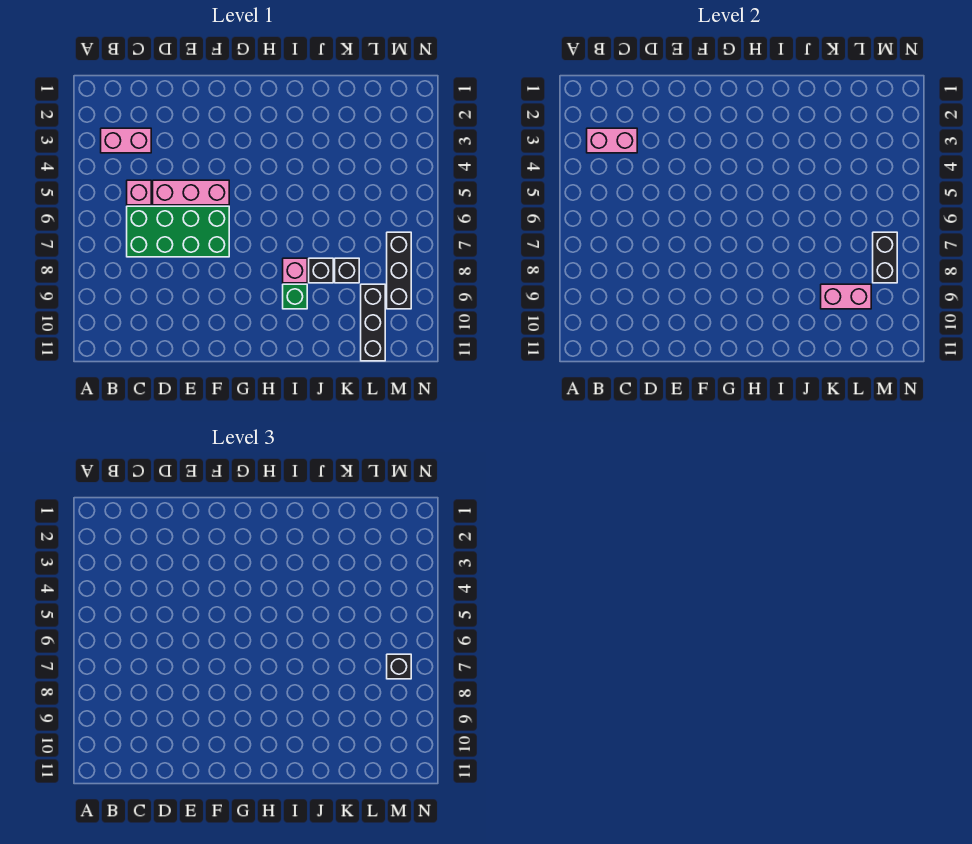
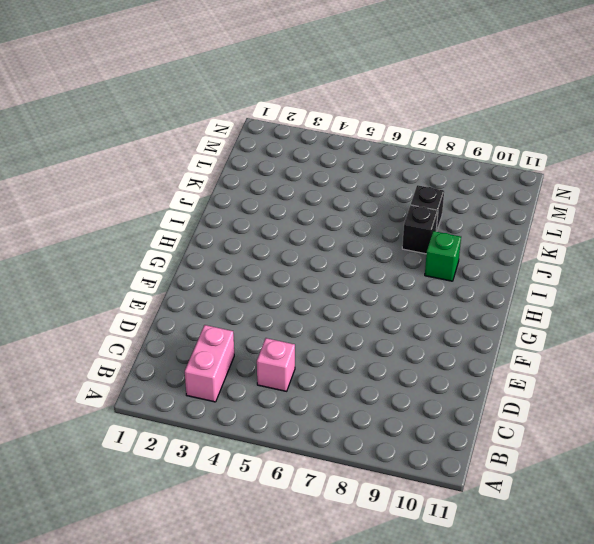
none -> green 2x4 brick [127,206,229,257]
none -> pink 1x3 brick [153,180,229,205]
none -> pink 1x1 brick [283,258,307,283]

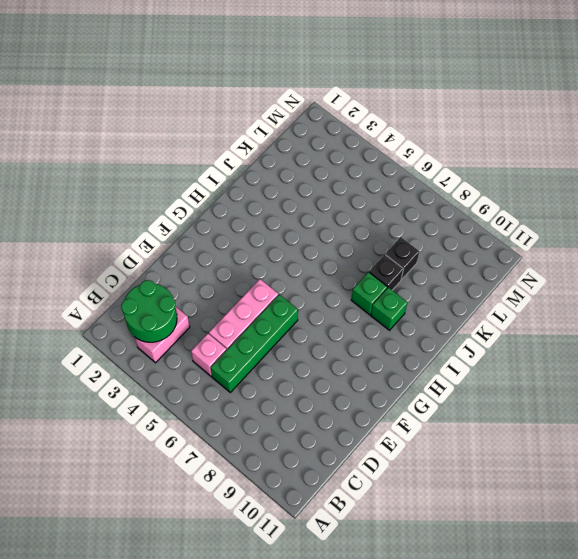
green 2x2 round brick [121,280,177,342] -> pink 1x2 brick [587,128,637,153]
green 1x4 brick [211,294,298,392] -> green 2x4 brick [127,206,229,257]
green 1x1 brick [351,272,387,315] -> pink 1x1 brick [283,258,307,283]
none -> black 1x3 brick [361,284,385,361]
none -> black 1x3 brick [387,232,411,309]
none -> pink 1x2 brick [821,284,871,309]

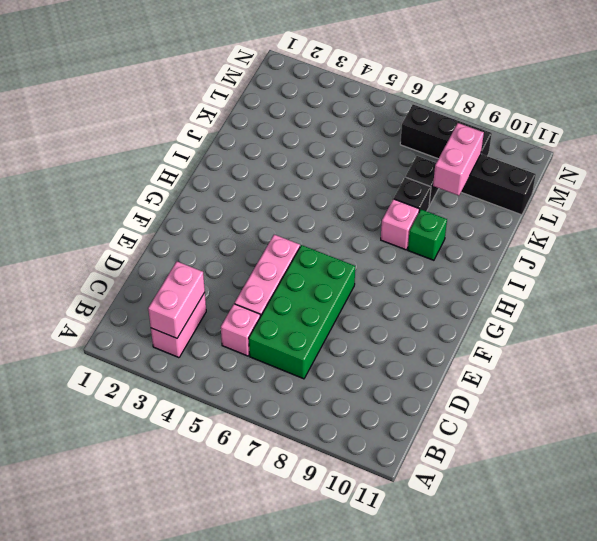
none -> black 1x2 brick [873,232,897,283]
none -> black 1x1 brick [387,654,411,679]

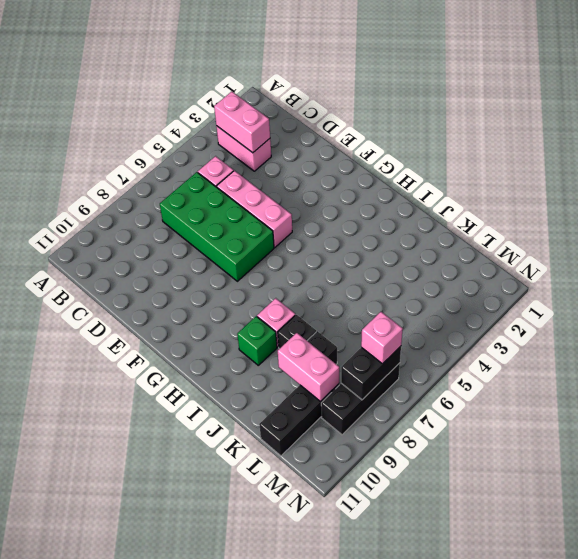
pink 1x1 brick [361,312,403,364] -> black 1x1 brick [387,654,411,679]

